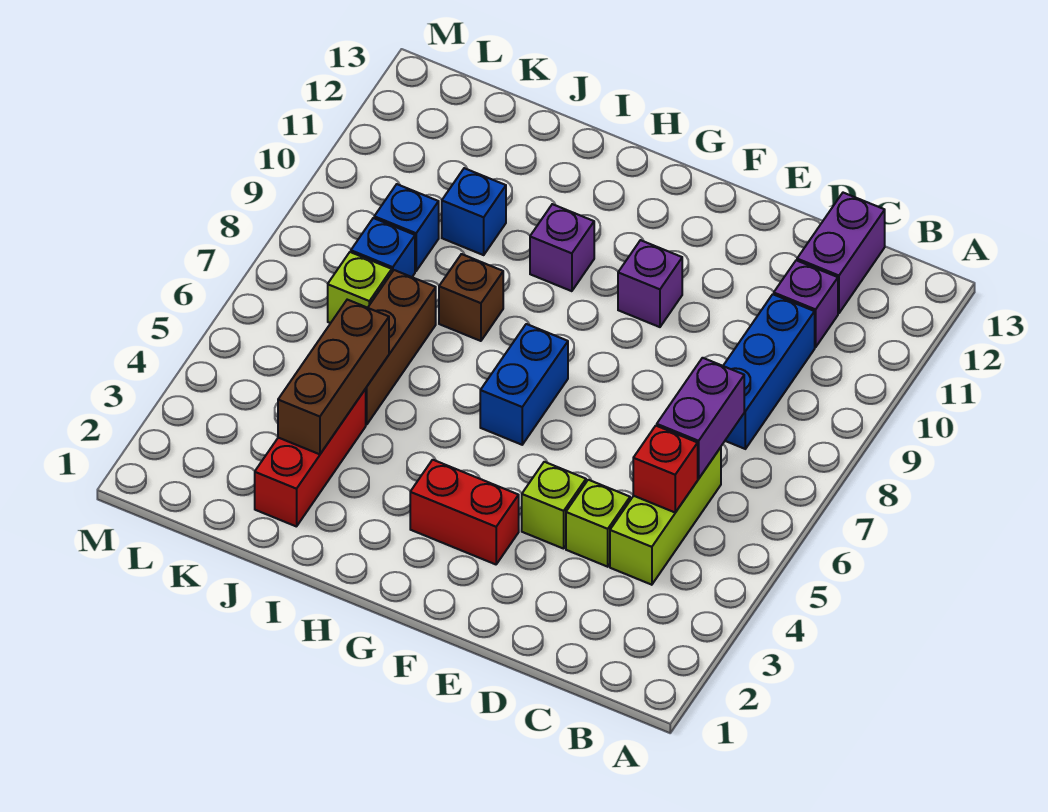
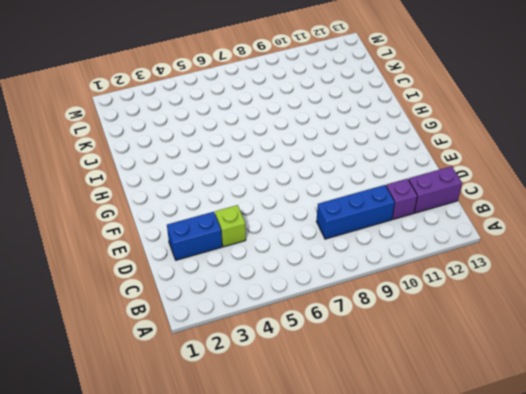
blue 1x2 brick [167,212,222,260] -> blue 1x2 brick moved to [480,324,568,445]
none -> lime 1x3 brick [610,447,721,585]
none -> lime 1x1 brick [522,462,586,549]
none -> red 1x2 brick [410,460,519,564]

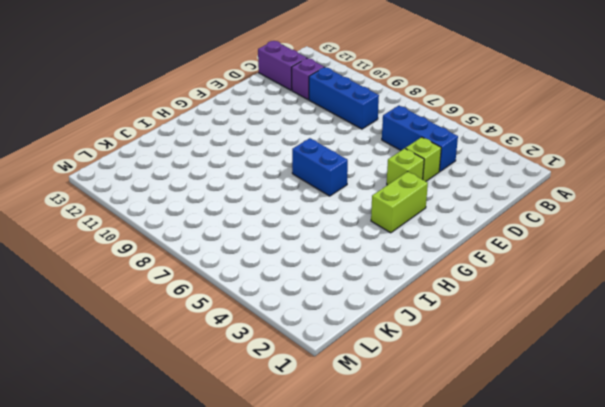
blue 1x3 brick [382,106,458,172] -> lime 1x3 brick [610,447,721,585]
lime 1x2 brick [371,171,428,233] -> red 1x2 brick [410,460,519,564]
none -> purple 1x1 brick [618,240,682,327]
none -> purple 1x1 brick [530,204,594,291]
none -> brown 1x1 brick [439,254,503,341]

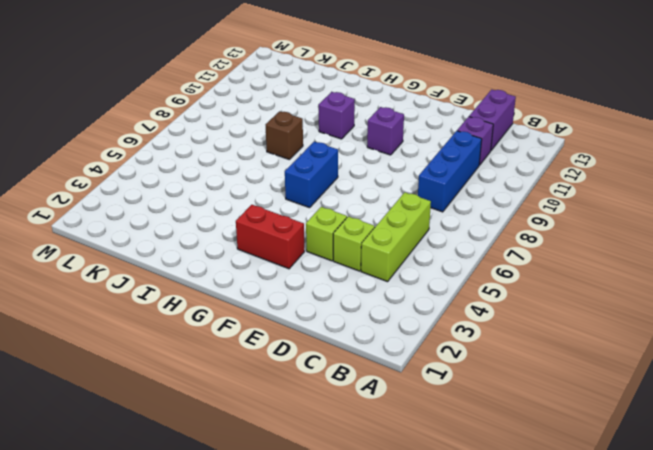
none -> red 1x3 brick [255,389,366,527]
none -> brown 1x3 brick [366,270,436,425]
none -> blue 1x1 brick [442,168,506,255]

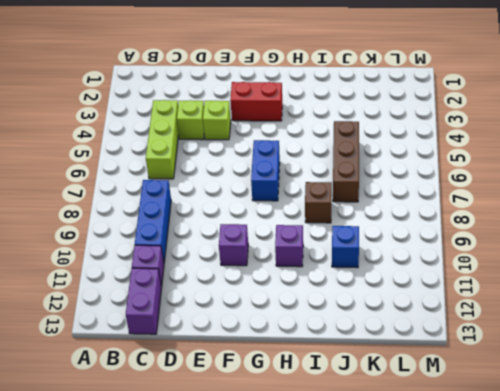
none -> red 1x3 brick [255,389,366,527]
none -> lime 1x1 brick [328,252,392,323]
none -> blue 1x1 brick [351,218,415,277]

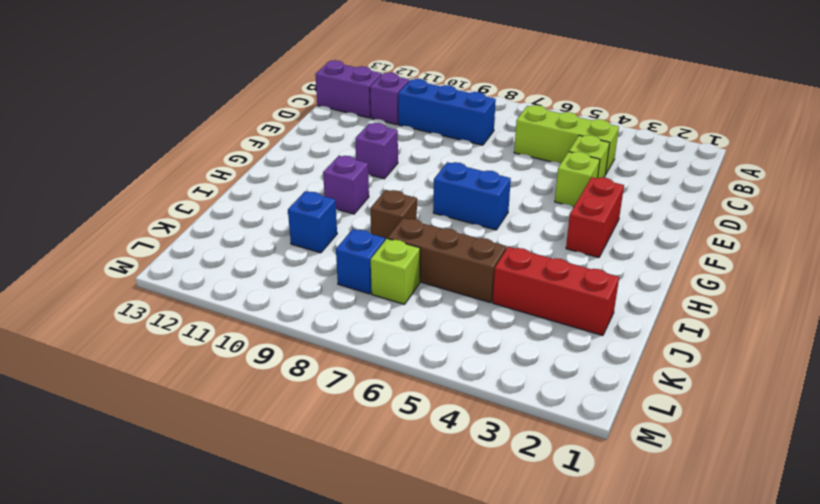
none -> blue 1x1 brick [374,184,439,271]
none -> red 1x1 brick [633,426,698,512]
none -> purple 1x2 brick [657,358,744,479]

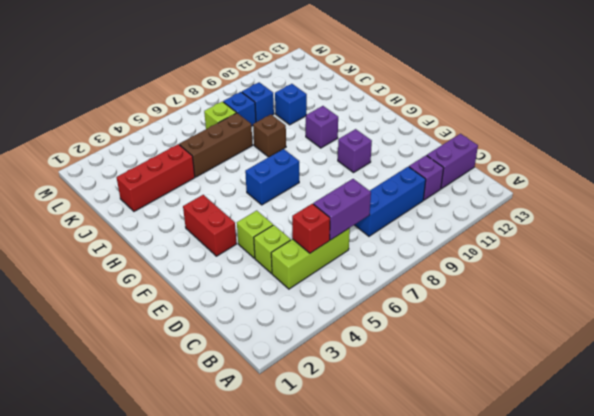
none -> brown 1x3 brick [278,300,389,454]

